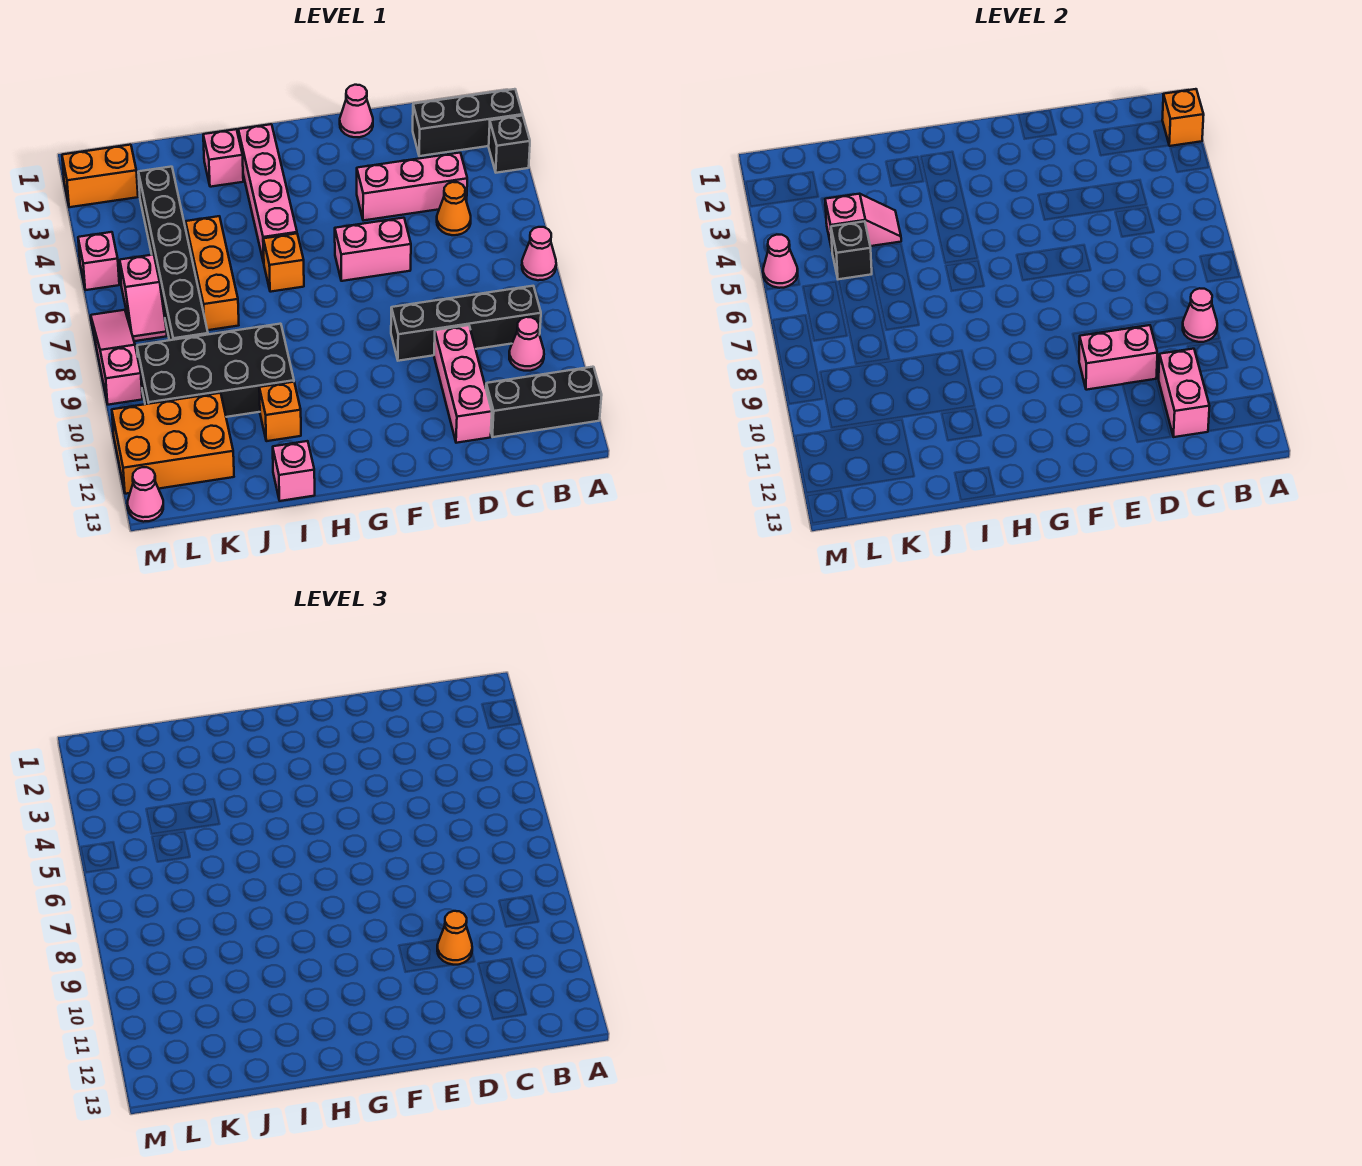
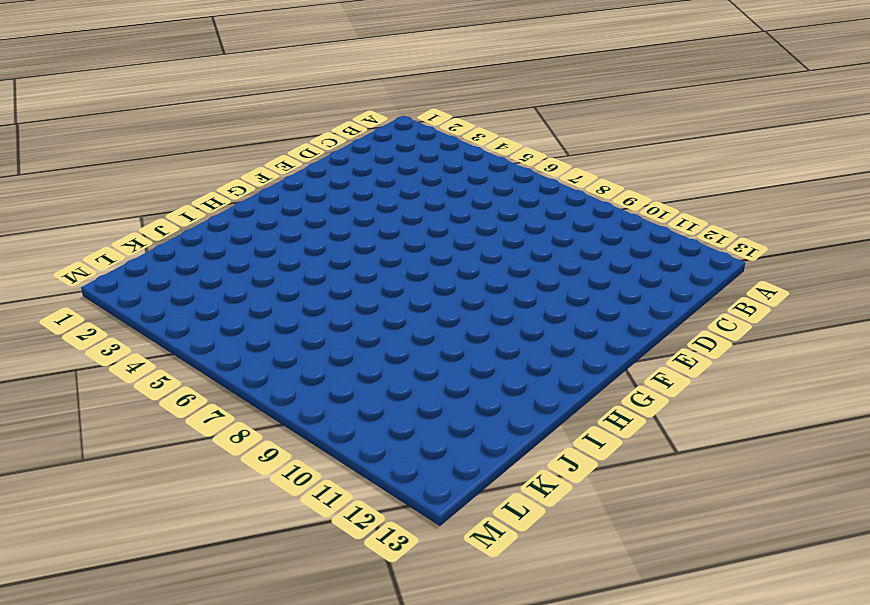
none -> black 1x3 brick [413,89,523,156]
none -> black 1x1 brick [489,116,530,173]
none -> pink 1x1 cone [522,227,556,280]
none -> black 1x3 brick [486,367,602,437]

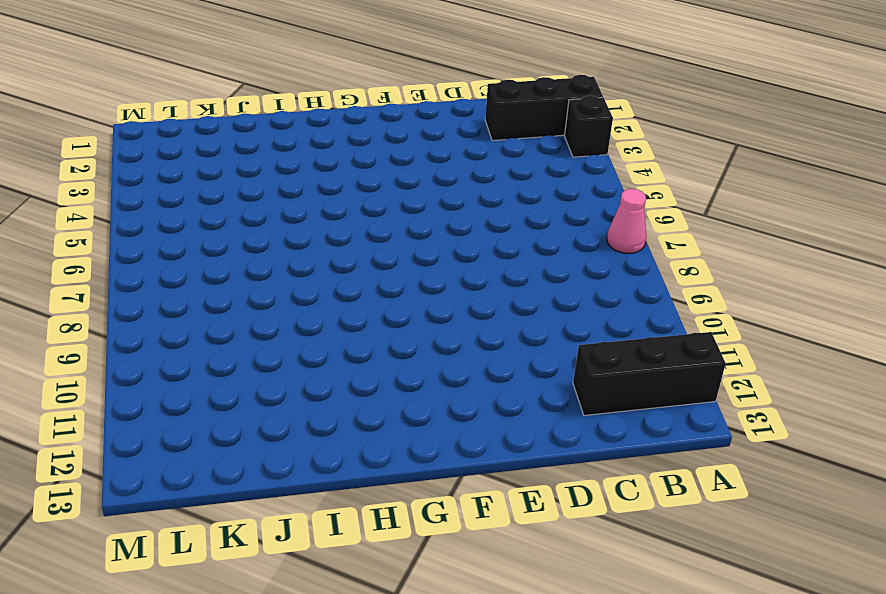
none -> black 1x4 brick [391,286,541,361]
none -> pink 1x1 cone [509,317,544,371]
none -> pink 1x3 brick [357,153,467,221]
none -> orange 1x1 cone [437,182,471,235]

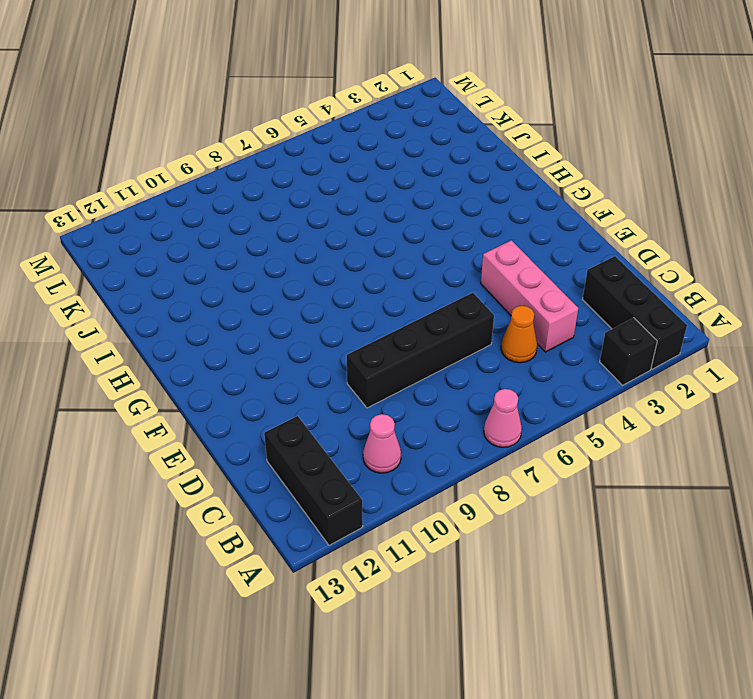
black 1x4 brick [347,293,494,408] -> black 1x4 brick turned to [391,286,541,361]
none -> pink 1x3 brick [434,325,492,443]
none -> pink 1x1 cone [340,85,373,137]
none -> pink 1x2 brick [335,218,411,281]
none -> pink 1x4 brick [238,124,297,263]

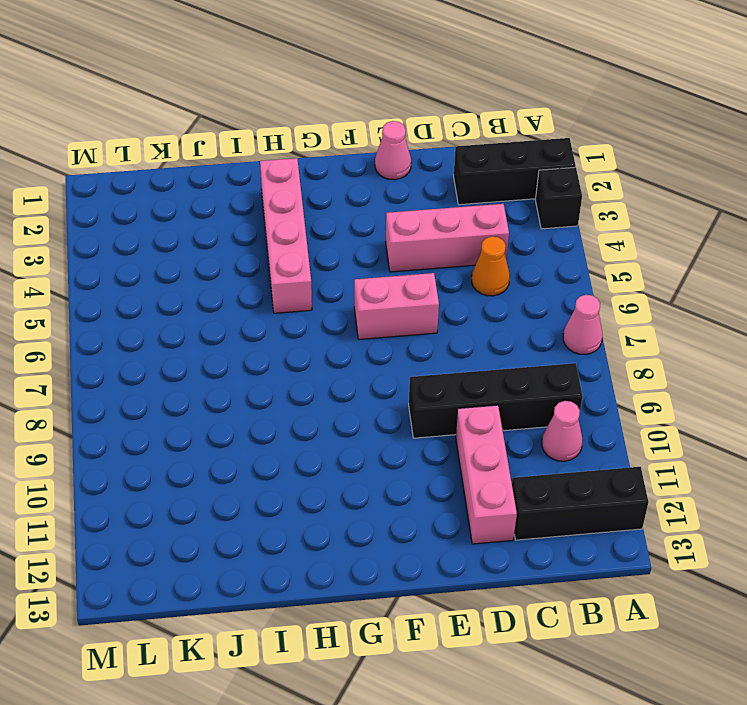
none -> orange 1x1 brick [263,233,304,292]
none -> pink 1x1 brick [203,129,243,187]
none -> black 2x4 brick [137,324,294,417]
none -> orange 1x1 brick [259,382,301,441]

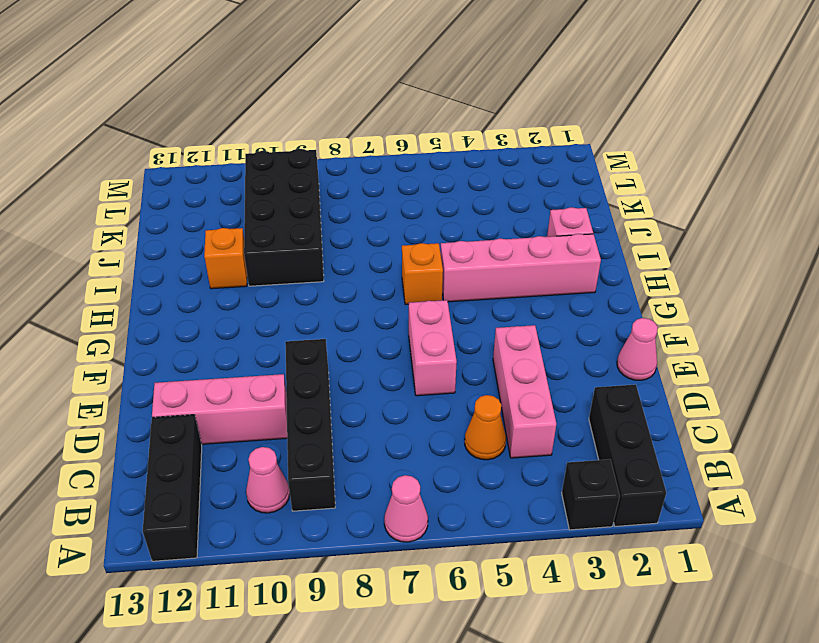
none -> pink 1x1 brick [273,441,315,501]
none -> orange 1x3 brick [186,216,239,330]
none -> black 1x6 brick [138,167,208,340]
none -> orange 2x3 brick [112,393,234,494]

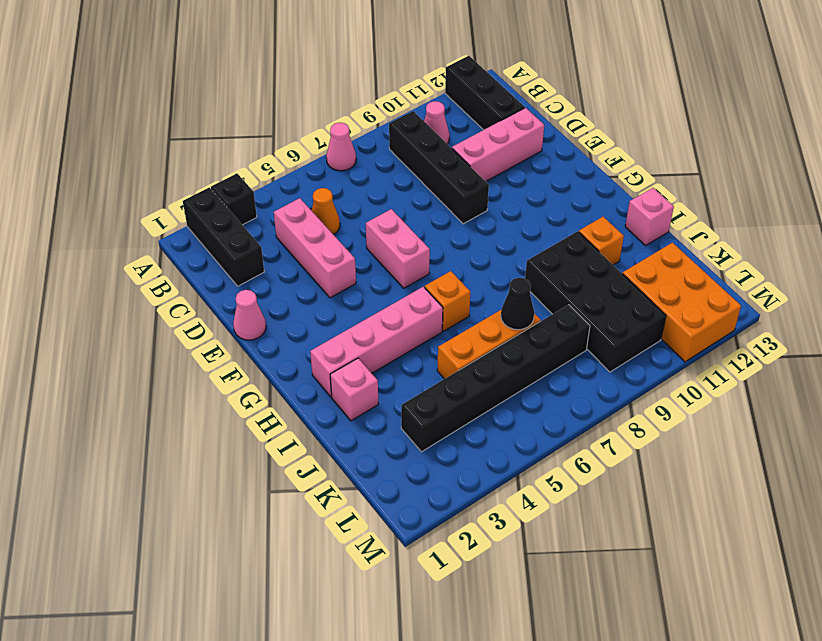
black 1x1 cone [501,278,534,330] -> none
none -> orange 1x2 brick [62,145,138,207]
none -> pink 1x2 slope [120,255,167,341]
none -> pink 1x1 brick [78,232,119,290]
none -> pink 1x3 slope [91,310,142,405]

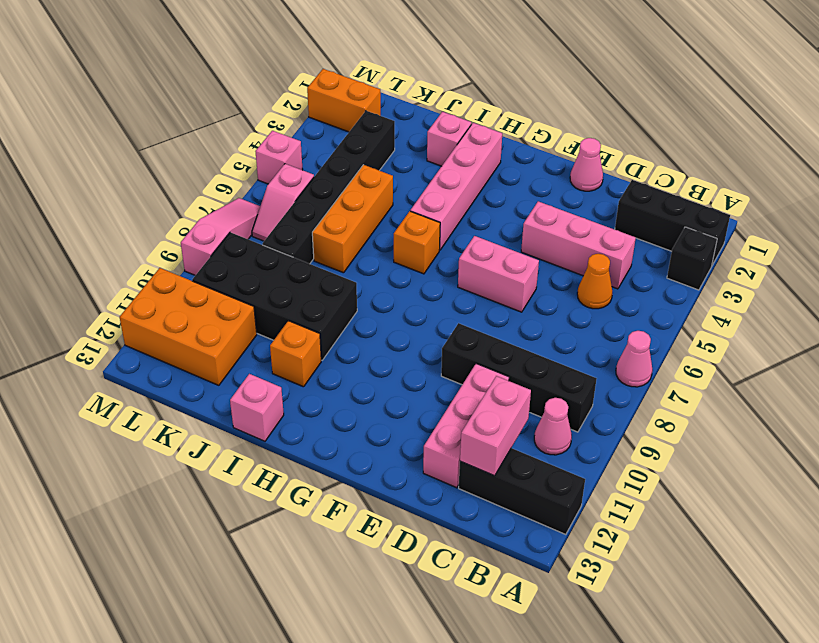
none -> pink 1x1 cone [128,467,163,522]
none -> orange 1x1 brick [1162,89,1204,146]
none -> pink 1x1 cone [1183,288,1217,342]
none -> pink 1x2 brick [1079,325,1157,390]

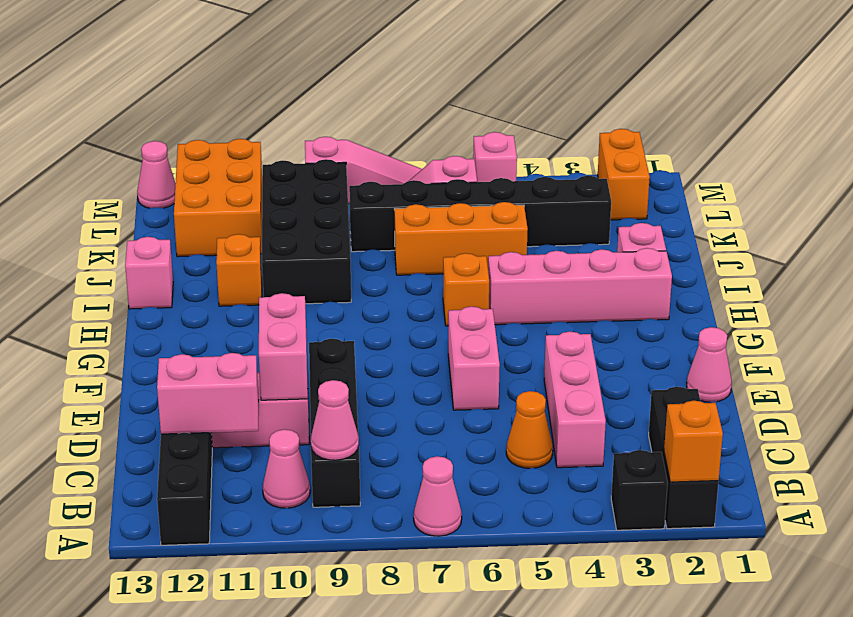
none -> pink 1x2 slope [825,194,901,249]
none -> black 1x1 brick [831,221,872,280]
none -> pink 1x1 cone [763,235,798,288]
none -> orange 1x1 cone [437,911,472,965]

